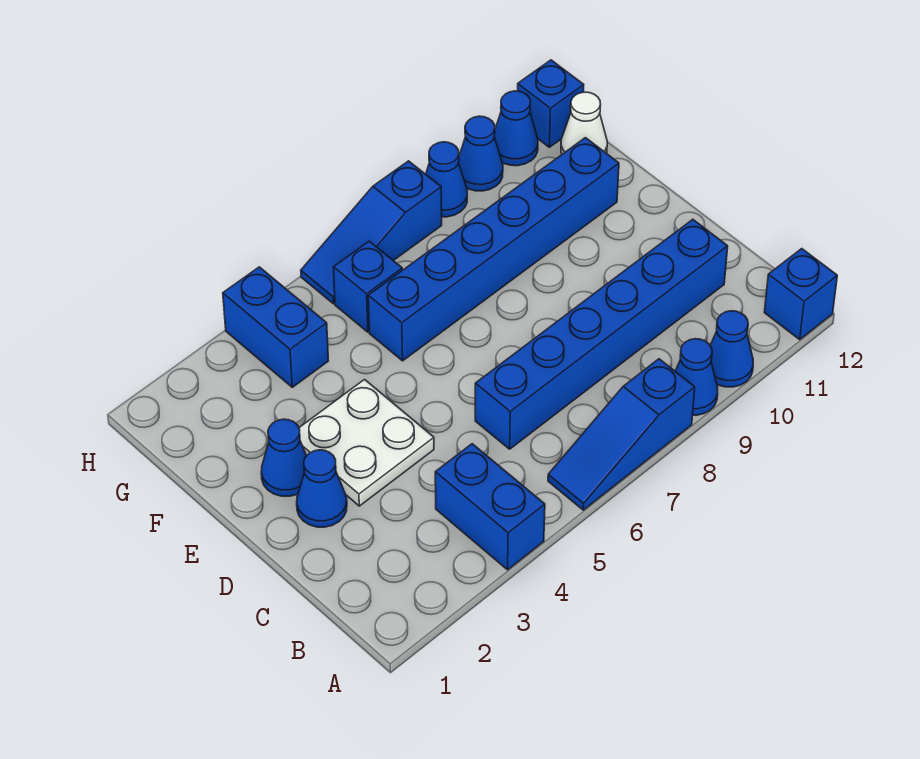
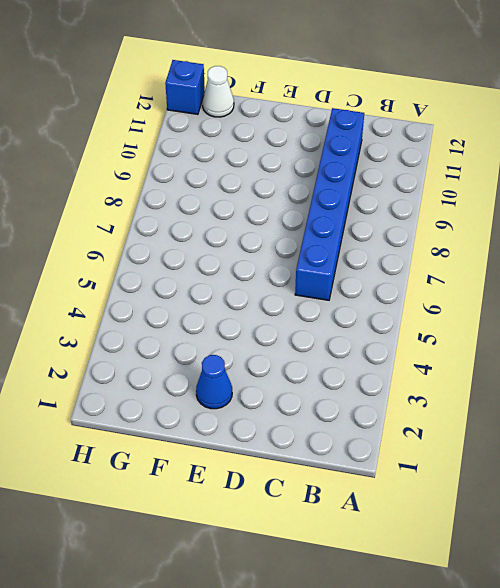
none -> blue 1x2 brick [435,444,545,570]
none -> blue 1x3 slope [548,359,695,510]
none -> blue 1x1 cone [675,339,718,415]

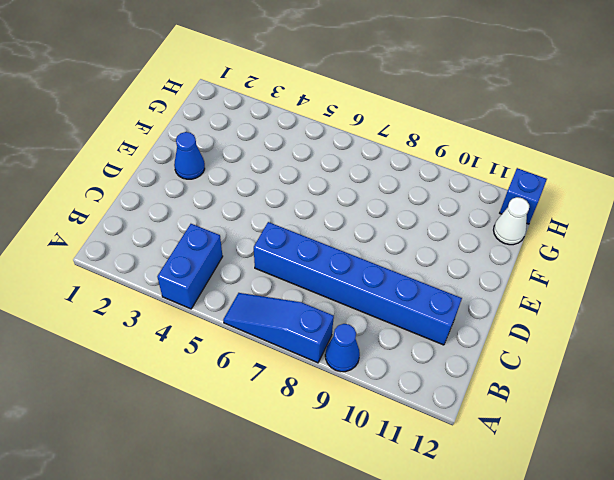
none -> blue 1x1 cone [710,311,753,387]
none -> blue 1x1 brick [764,249,837,339]
none -> blue 1x1 cone [297,450,347,527]

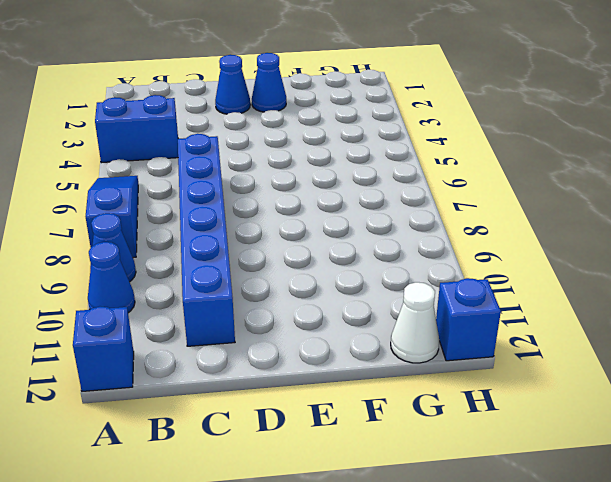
none -> white 2x2 plate [299,380,434,506]
none -> blue 1x6 brick [368,138,619,361]
none -> blue 1x2 brick [223,267,328,387]

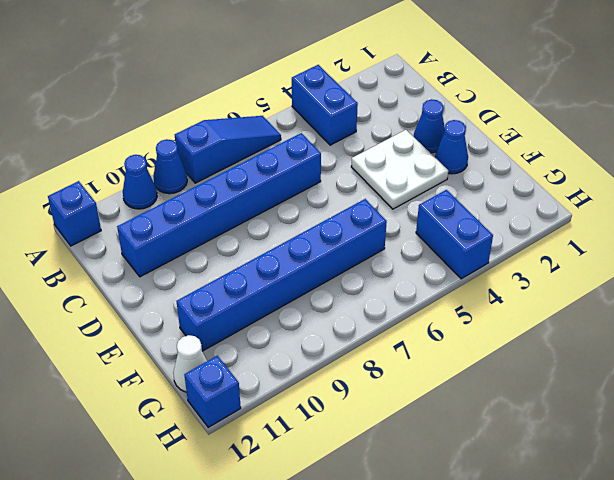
none -> blue 1x1 brick [334,241,402,332]
none -> blue 1x3 slope [301,161,442,304]
none -> blue 1x1 cone [426,142,467,217]

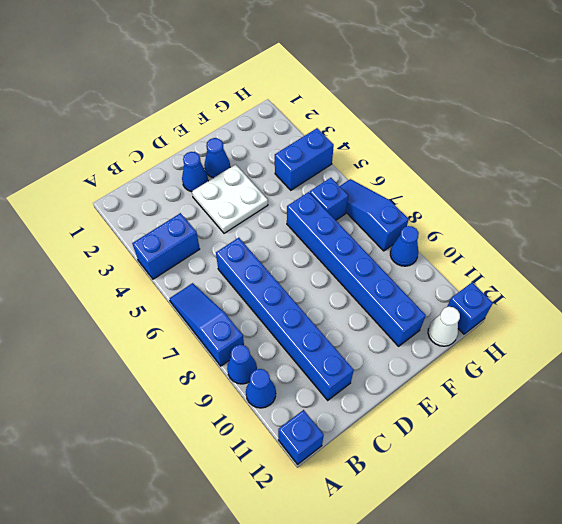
none -> blue 1x1 cone [459,116,503,191]
none -> blue 1x1 cone [494,91,538,166]

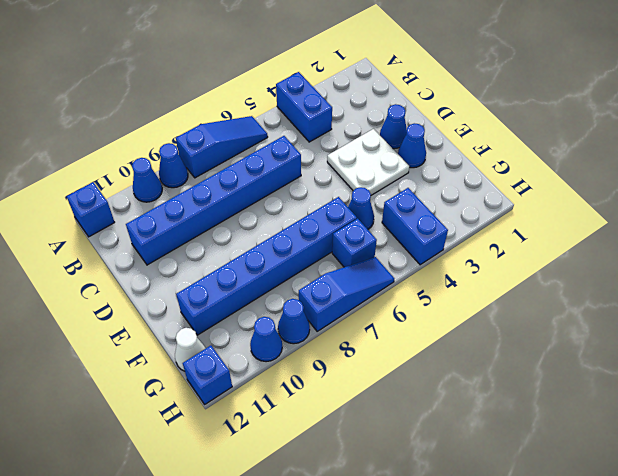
blue 1x1 cone [348,187,374,229] -> blue 1x1 cone moved to [494,91,538,166]

